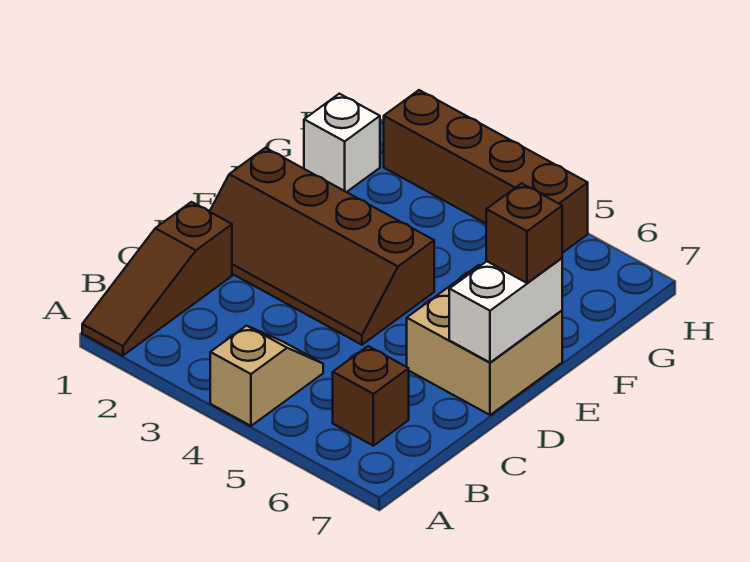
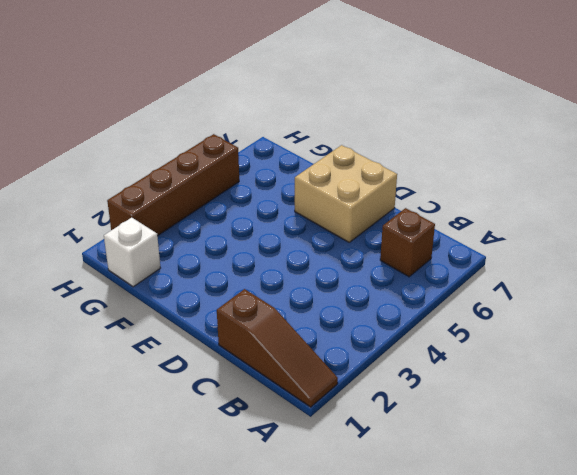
none -> tan 1x2 slope [210,326,323,426]
none -> brown 2x4 slope [210,148,434,345]

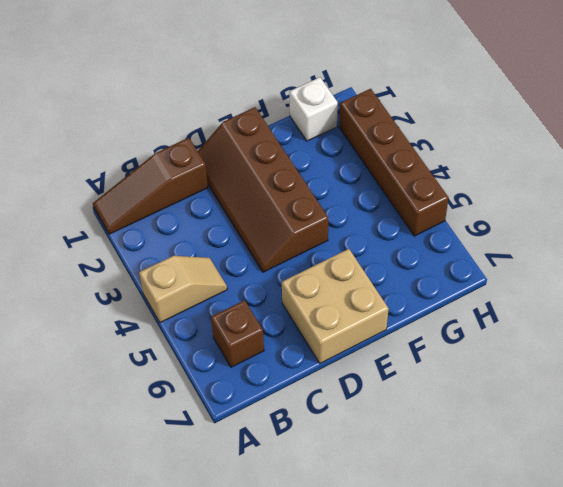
none -> white 1x2 brick [449,258,562,363]
none -> brown 1x1 brick [486,183,562,283]

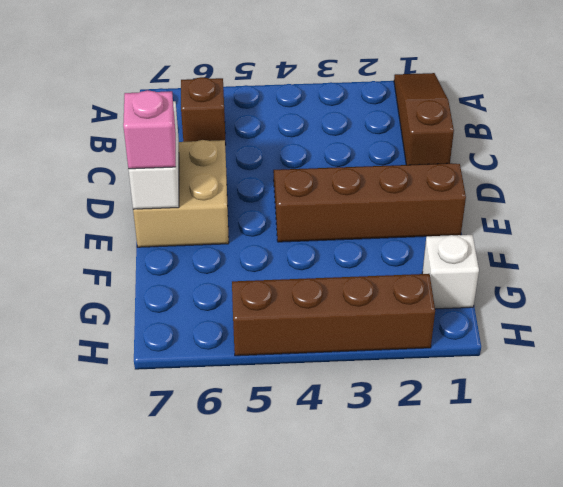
pink 1x1 brick [123,90,176,169] -> brown 1x1 brick [486,183,562,283]
none -> tan 1x2 slope [210,326,323,426]

